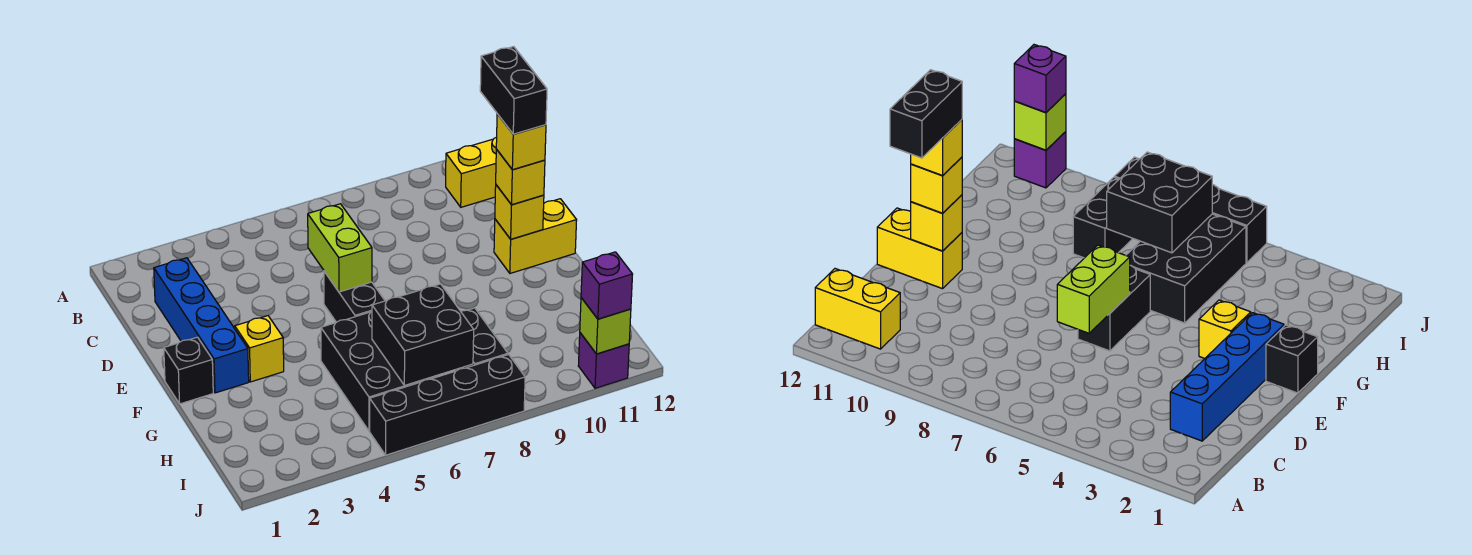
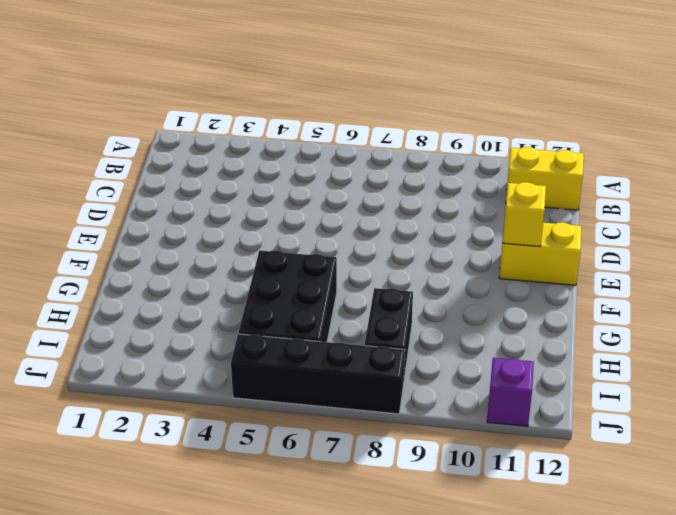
none -> blue 1x4 brick [154,258,249,393]
none -> black 1x2 brick [324,272,385,322]
none -> black 1x1 brick [164,337,213,404]

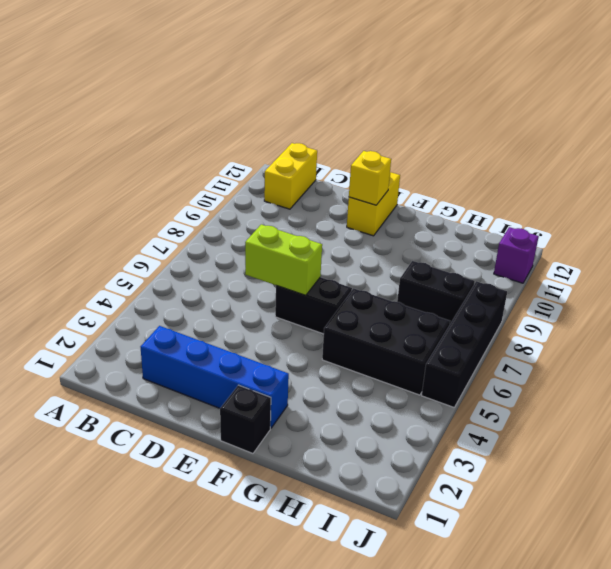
none -> yellow 1x1 brick [235,316,284,382]
none -> black 2x2 brick [372,284,474,385]
none -> lime 1x1 brick [580,298,631,354]

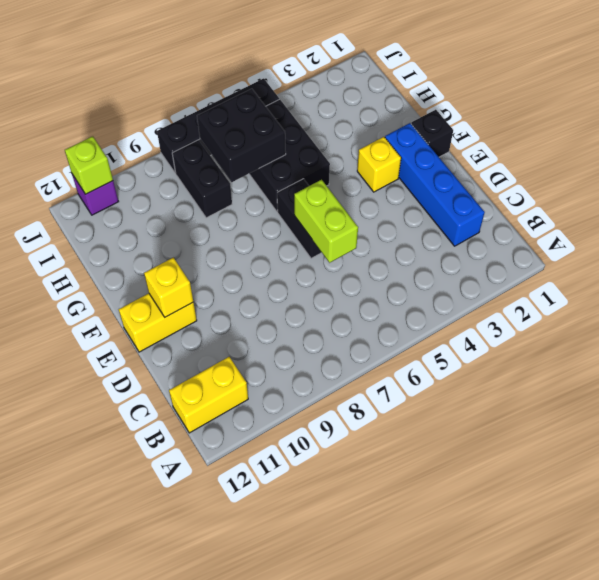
none -> yellow 1x1 brick [496,149,545,205]
none -> purple 1x1 brick [581,252,633,319]
none -> yellow 1x1 brick [496,114,546,170]

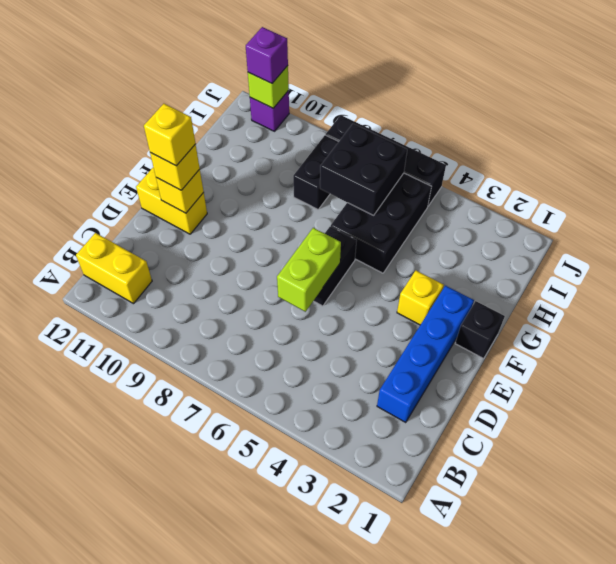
none -> black 1x2 brick [480,47,547,134]

